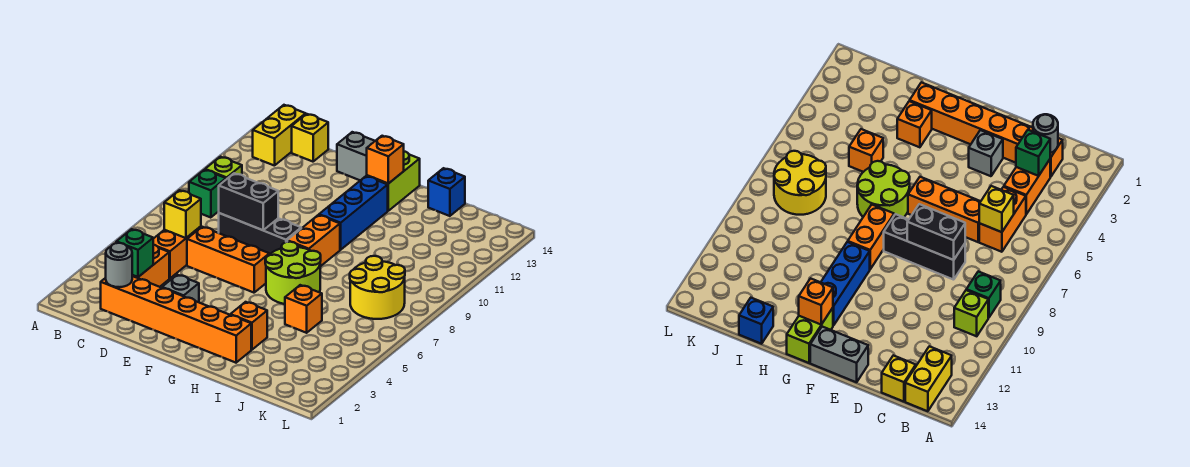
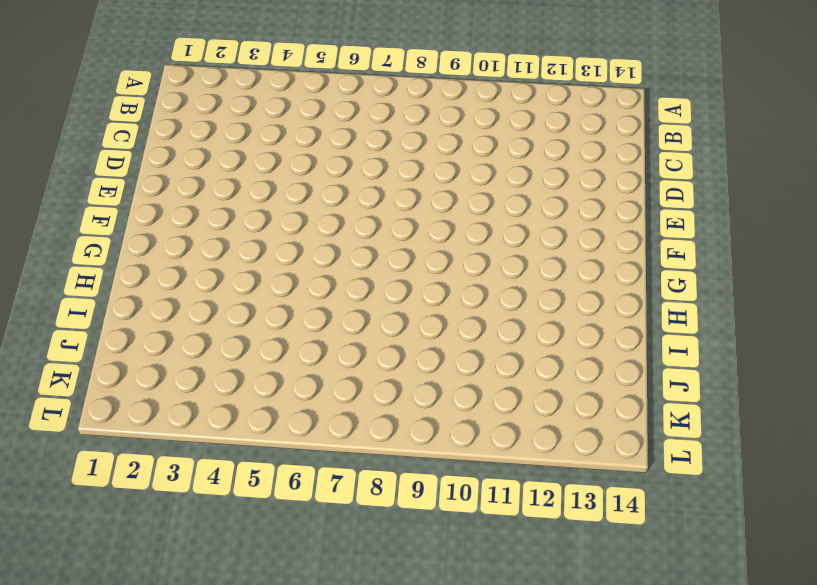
none -> green 1x1 brick [189,170,226,218]
none -> lime 1x1 brick [205,157,242,179]
none -> yellow 1x2 brick [253,105,306,166]

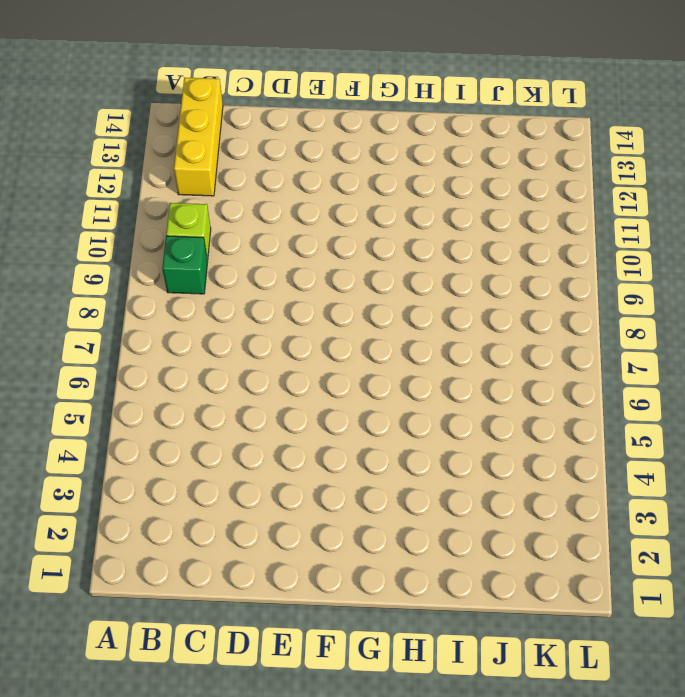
yellow 1x3 brick [174,78,223,196] -> yellow 1x2 brick [253,105,306,166]
none -> orange 1x6 brick [101,276,251,363]
none -> orange 1x2 brick [132,245,169,287]
none -> orange 1x2 brick [153,226,201,278]

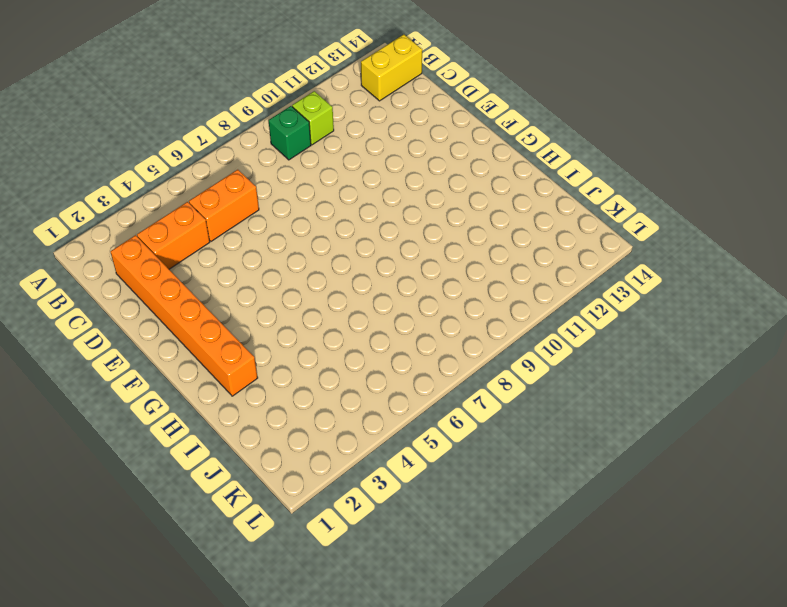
none -> yellow 1x1 brick [292,114,328,162]
none -> orange 1x3 brick [187,227,269,293]
none -> black 1x3 brick [219,213,301,255]

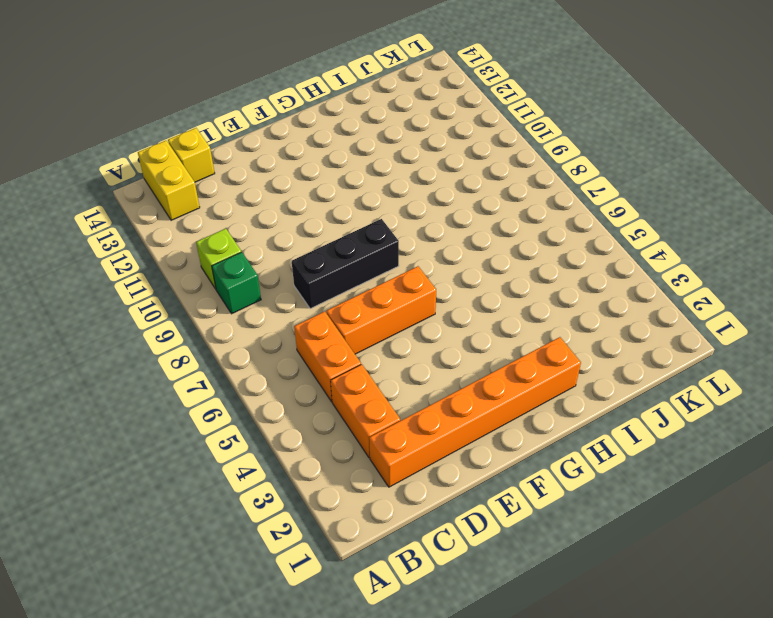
none -> grey 1x1 brick [162,275,199,302]
none -> grey 1x2 brick [337,132,375,180]
none -> lime 2x2 round brick [265,242,321,304]

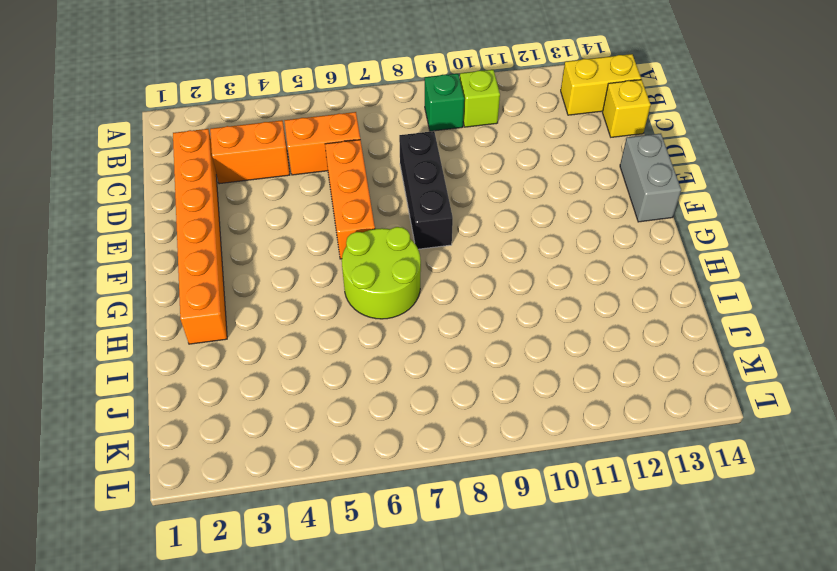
none -> grey 1x1 brick [162,275,199,302]
none -> orange 1x2 brick [287,215,340,266]
none -> blue 1x3 brick [319,176,388,250]

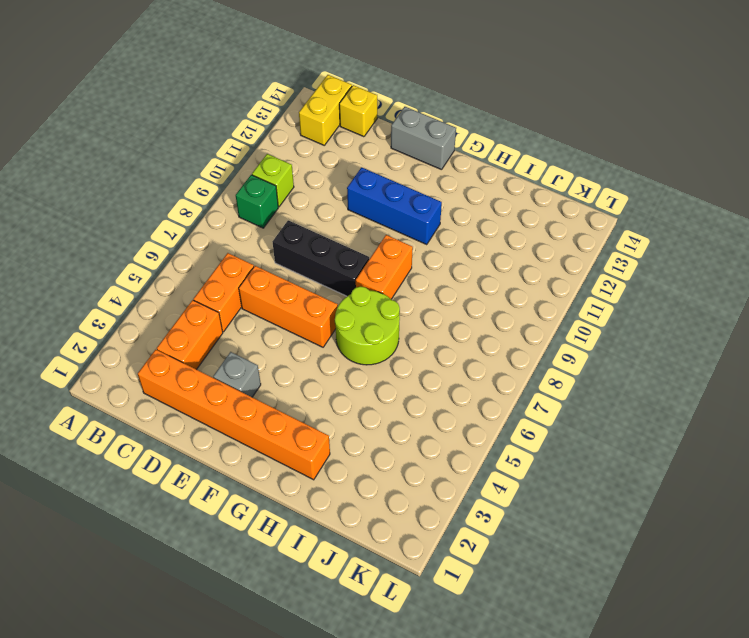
blue 1x3 brick [347,167,442,244] -> blue 1x3 brick turned to [319,176,388,250]
none -> lime 1x2 brick [367,151,420,211]
none -> orange 1x1 brick [230,302,267,350]
none -> orange 1x1 brick [285,285,322,333]

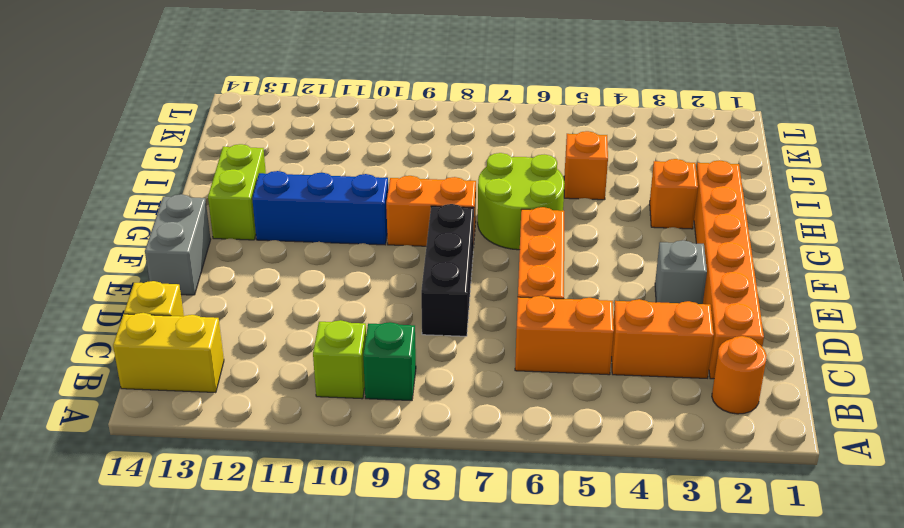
orange 1x1 round brick [712,336,767,414] -> none
lime 1x2 brick [208,144,266,240] -> lime 1x2 brick turned to [367,151,420,211]
none -> blue 1x1 brick [428,168,465,216]
none -> yellow 2x2 round brick [350,256,405,319]
none -> grey 1x1 round brick [106,243,132,287]

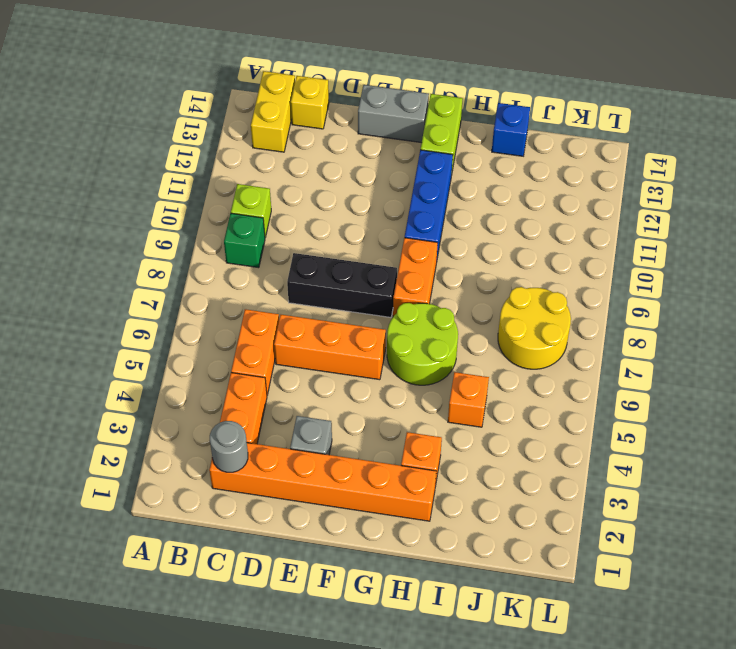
none -> green 1x1 brick [116,229,153,277]
none -> yellow 1x1 brick [164,190,201,238]
none -> black 1x2 brick [219,173,278,230]

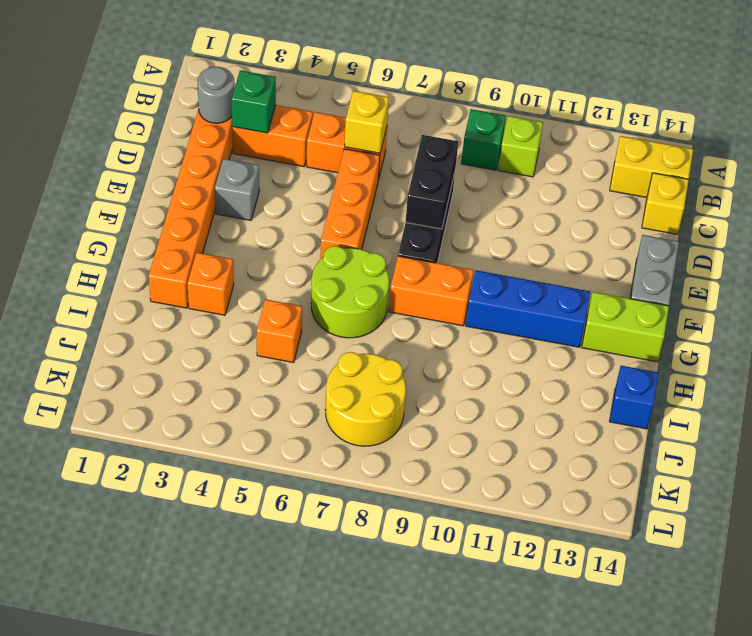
none -> orange 1x1 brick [367,136,404,184]

